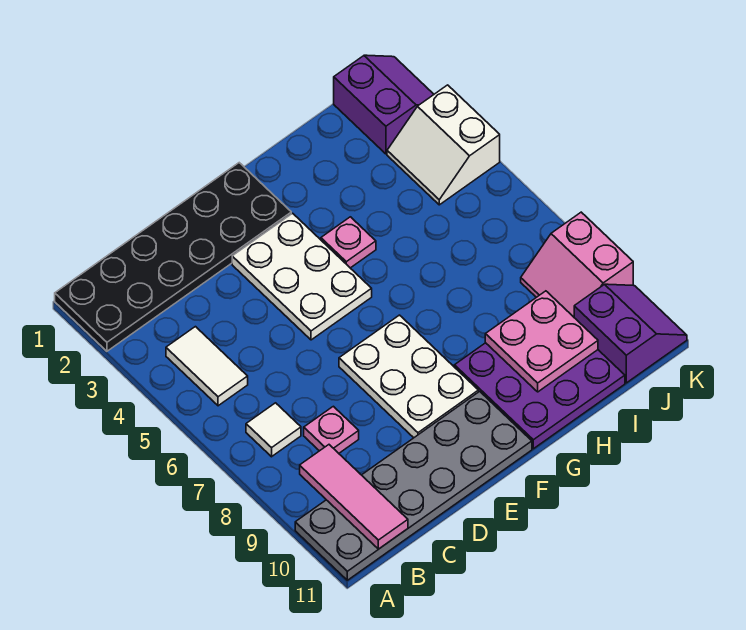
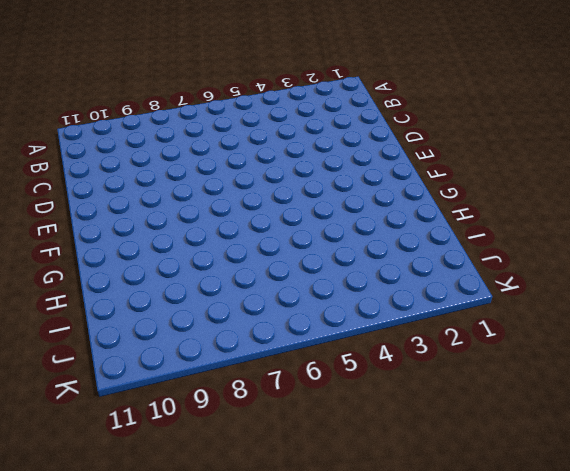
none -> black 2x6 plate [55,163,291,351]
none -> grey 2x6 plate [295,391,532,580]
none -> white 1x2 tile [166,327,248,406]

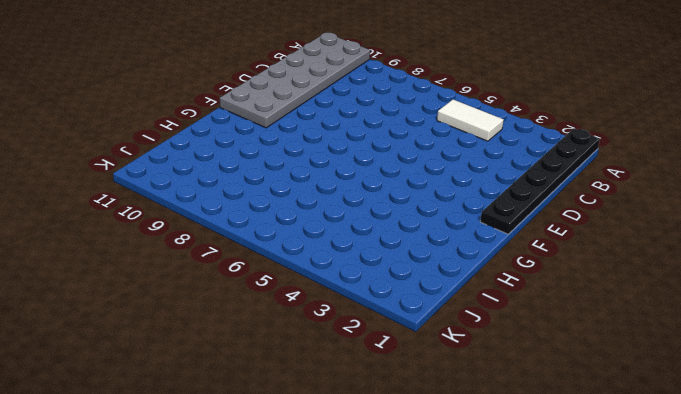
black 1x6 plate [480,129,600,234] -> black 2x6 plate [55,163,291,351]
none -> white 1x1 tile [246,403,301,457]
none -> pink 1x1 plate [304,406,359,453]
none -> white 2x3 plate [232,213,372,340]

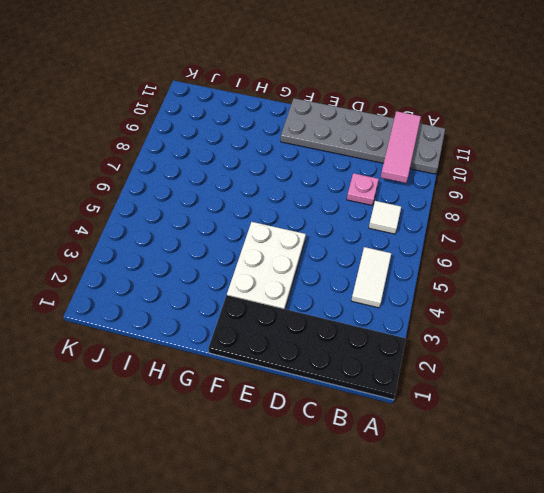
none -> white 2x3 plate [339,315,478,438]
none -> pink 1x1 plate [321,217,376,268]
none -> purple 3x3 plate [454,343,625,449]

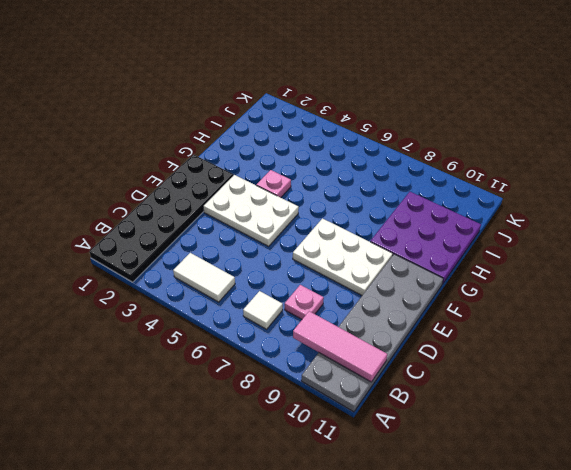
none -> purple 2x2 slope [334,55,434,154]
none -> white 2x2 slope [387,85,500,205]
none -> pink 2x2 slope [521,212,633,317]

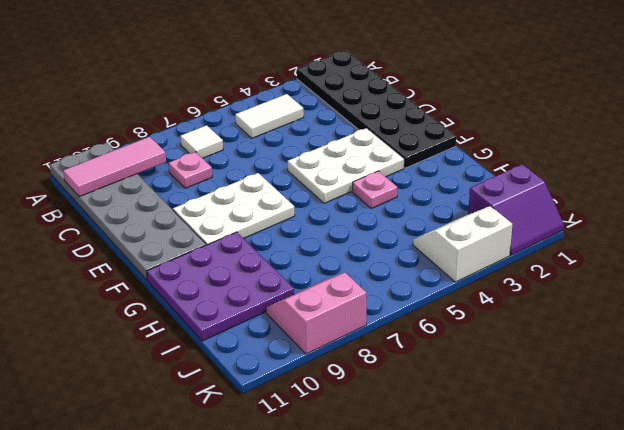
none -> purple 2x2 slope [574,284,687,383]
none -> pink 2x2 plate [485,291,598,392]

